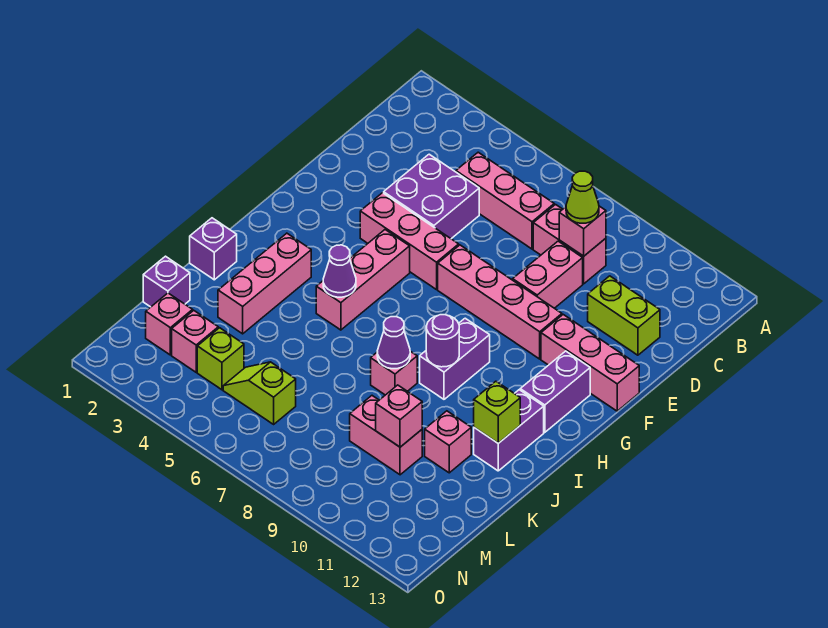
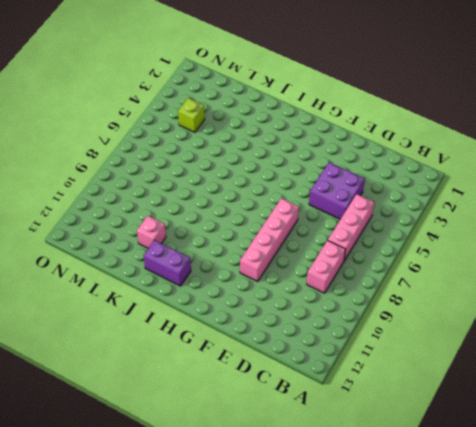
none -> pink 1x2 brick [513,241,583,308]
none -> lime 1x2 brick [588,276,660,355]
none -> pink 1x3 brick [360,193,459,290]

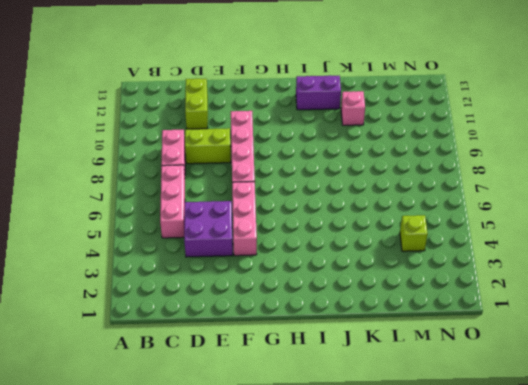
lime 1x2 brick [185,128,231,164] -> pink 1x2 brick [513,241,583,308]
none -> pink 1x3 brick [541,315,639,411]
none -> pink 1x3 brick [316,230,410,330]
none -> purple 1x2 brick [520,351,590,432]

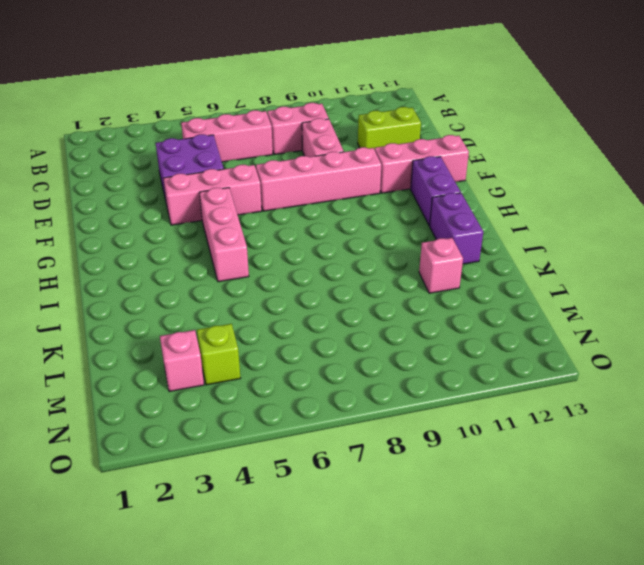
none -> purple 1x2 brick [420,318,490,399]
none -> pink 1x3 brick [218,233,311,334]
none -> purple 1x1 brick [190,218,237,280]

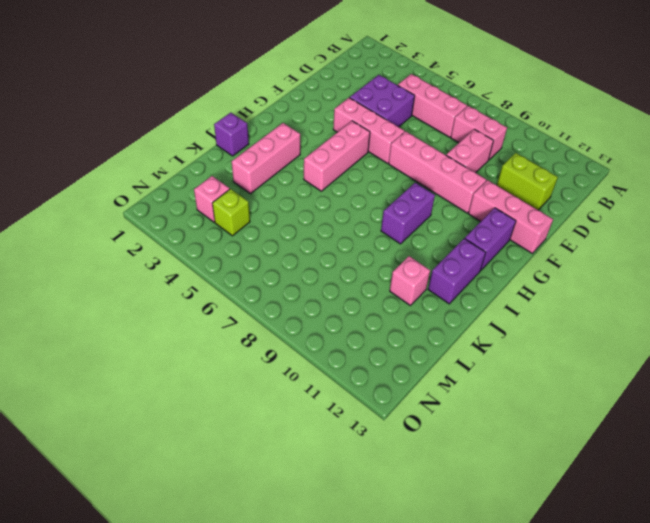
none -> pink 1x1 brick [371,351,417,395]
none -> purple 1x1 brick [143,256,190,307]
none -> pink 1x2 brick [350,396,422,475]

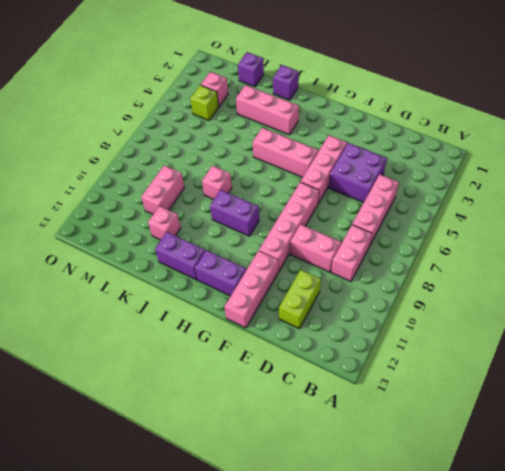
none -> pink 1x1 brick [146,293,193,355]
none -> lime 1x2 slope [223,362,296,424]
none -> pink 1x1 brick [559,206,606,256]

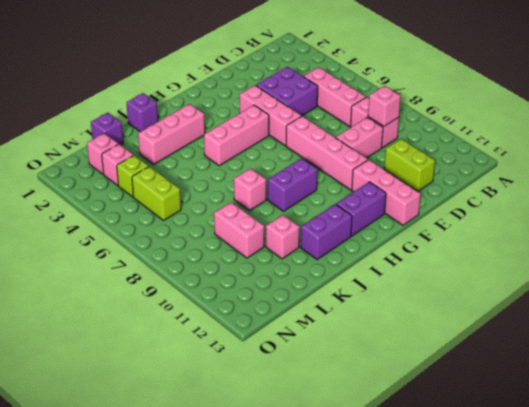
lime 1x2 brick [132,166,181,220] -> lime 1x2 slope [223,362,296,424]
none -> purple 1x1 cone [323,245,356,297]
none -> purple 1x1 round brick [426,315,459,367]
none -> purple 1x1 cone [377,317,410,369]

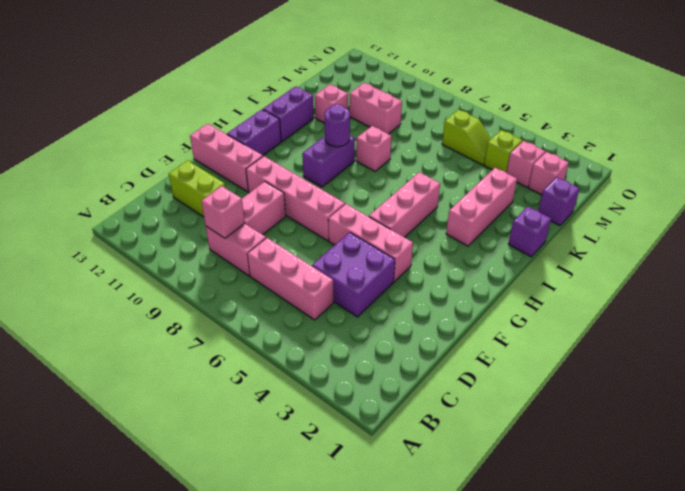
none -> purple 1x1 cone [323,245,356,297]
none -> purple 1x1 cone [377,317,410,369]
none -> lime 1x1 brick [474,381,520,443]

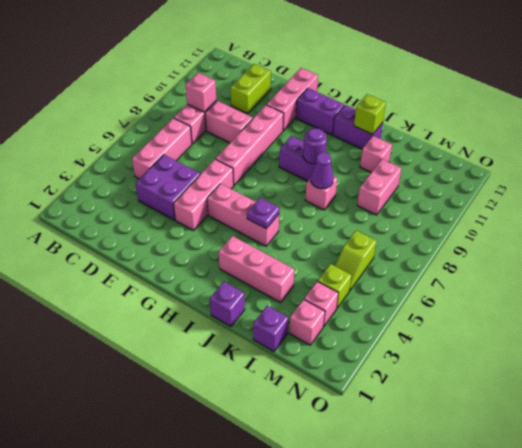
purple 1x1 plate [247,198,279,229] -> purple 1x1 cone [323,245,356,297]
none -> pink 1x1 brick [376,385,422,447]
none -> lime 1x1 cone [566,171,599,223]

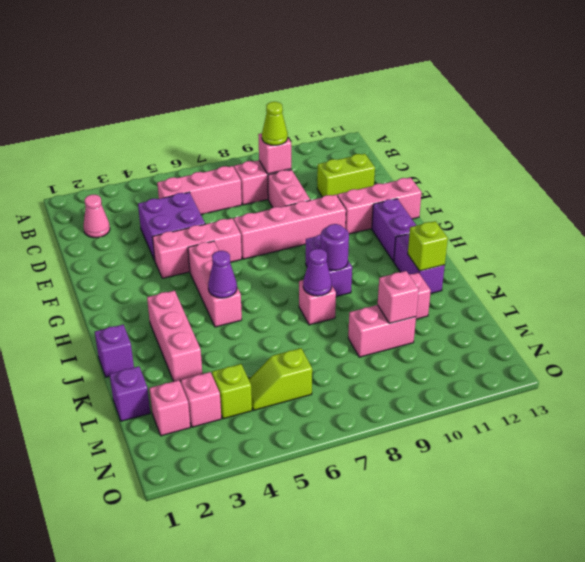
pink 1x1 cone [84,195,110,238] -> none

